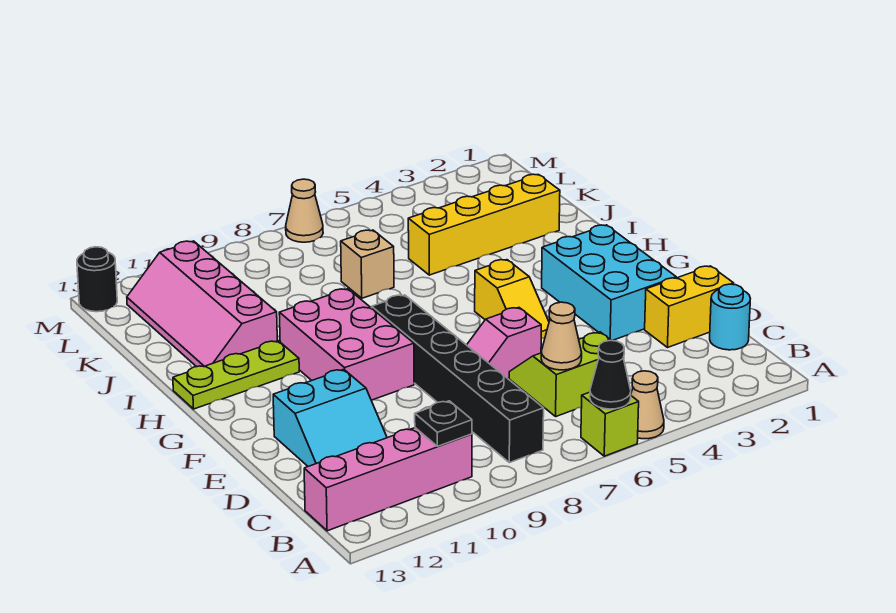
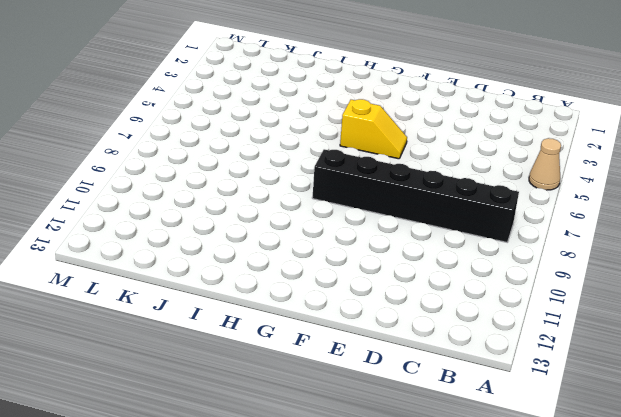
none -> lime 1x1 brick [581,392,639,456]
none -> pink 1x4 brick [304,428,472,531]
none -> cyan 1x1 round brick [710,284,750,350]

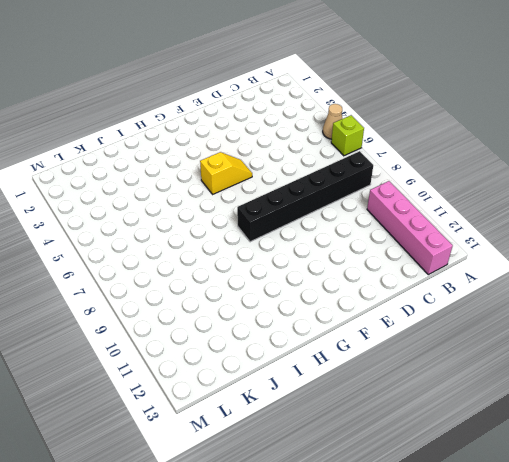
none -> cyan 1x1 round brick [710,284,750,350]
none -> lime 2x2 slope [509,332,624,416]
none -> yellow 1x2 brick [645,266,734,348]

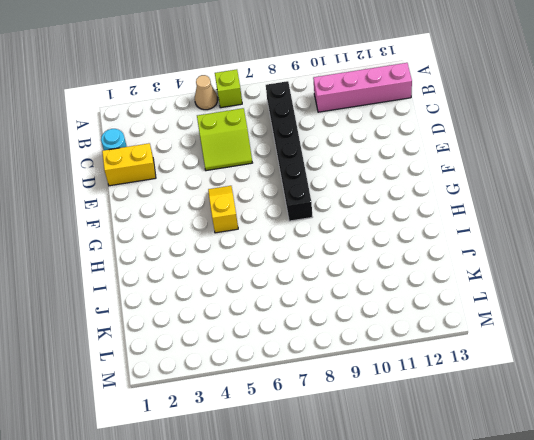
none -> cyan 2x2 slope [273,369,387,466]
none -> cyan 2x3 brick [542,225,676,341]
none -> pink 1x2 slope [467,308,541,378]

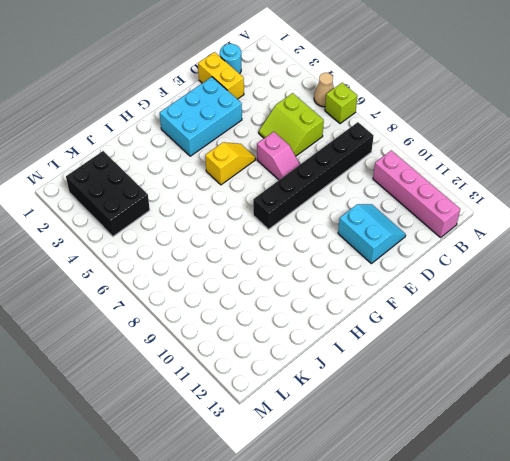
black 2x3 brick [66,151,150,236] -> none
none -> pink 2x3 brick [279,289,414,400]
none -> lime 1x3 plate [173,341,299,409]
none -> pink 2x4 slope [127,241,277,367]

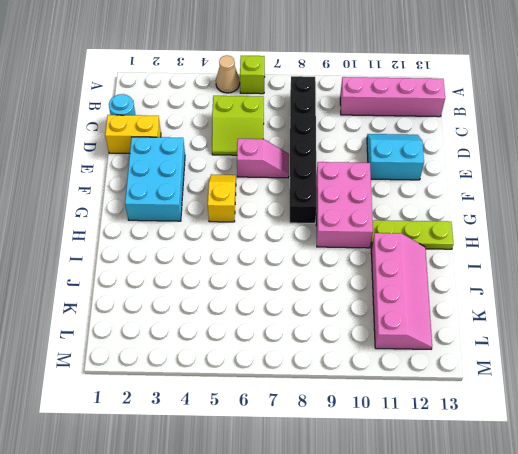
none -> yellow 1x4 brick [408,174,560,275]
none -> tan 1x1 brick [341,230,394,298]
none -> tan 1x1 cone [286,179,323,242]

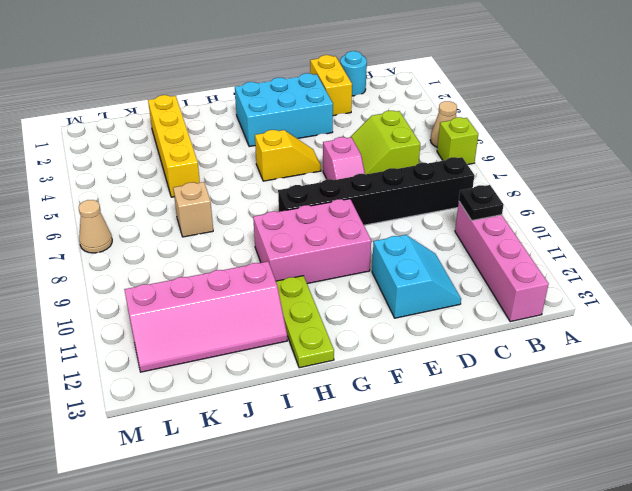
none -> black 1x1 round brick [77,247,117,312]
none -> black 1x1 cone [590,340,631,409]
none -> tan 1x1 cone [541,302,582,370]

